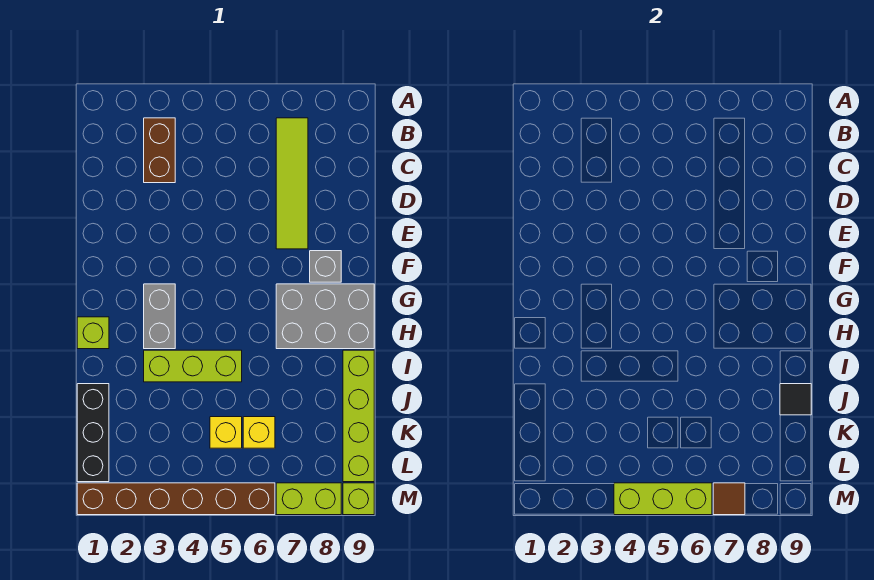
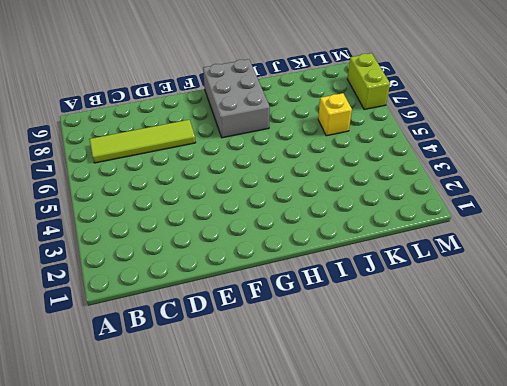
none -> brown 1x2 brick [144,118,175,183]
none -> grey 1x1 brick [310,251,341,282]
none -> grey 1x2 brick [144,284,175,349]

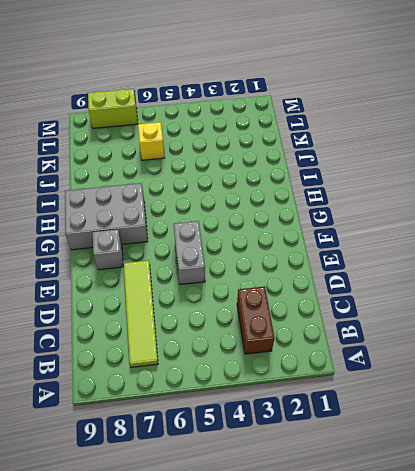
grey 1x2 brick [173,221,205,285] -> grey 1x2 brick moved to [144,284,175,349]
none -> lime 1x1 brick [77,317,109,349]
none -> lime 1x3 brick [144,350,242,382]
none -> lime 1x4 brick [343,350,374,482]

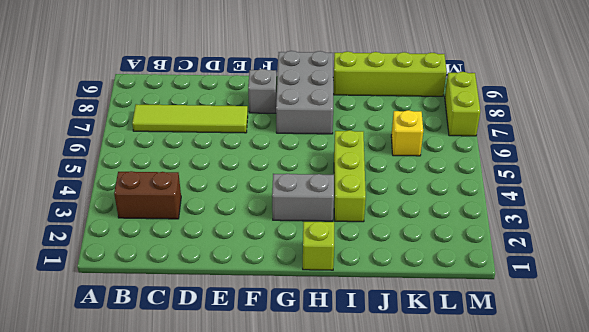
none -> black 1x3 brick [77,384,109,482]
none -> yellow 1x1 brick [210,417,242,448]
none -> brown 1x6 brick [77,483,275,515]

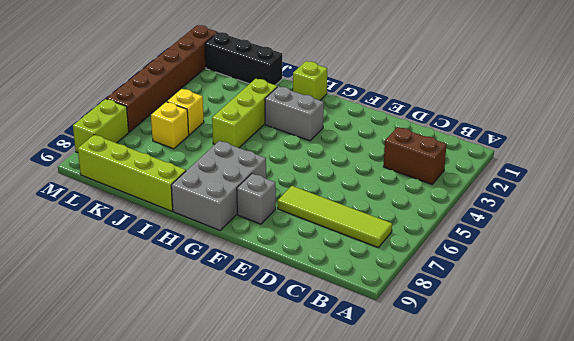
none -> lime 1x1 brick [343,483,374,515]
none -> black 1x1 tile [780,384,811,415]
none -> lime 1x3 brick [614,483,712,515]

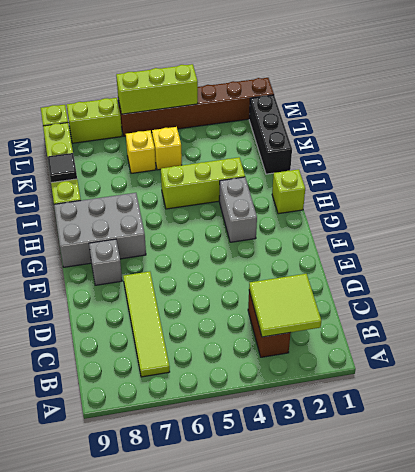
lime 2x2 tile [249,274,321,337] -> none
none -> brown 1x1 tile [713,483,745,515]

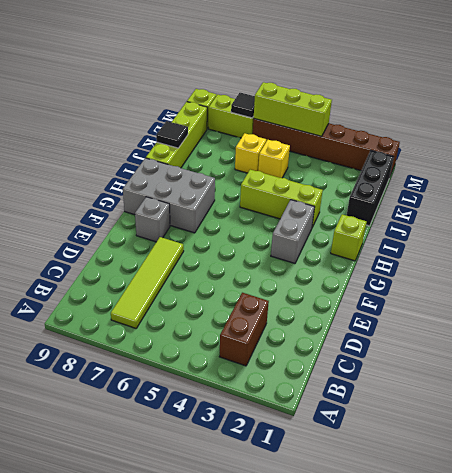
black 1x1 tile [231,93,255,118] -> brown 1x1 tile [713,483,745,515]

